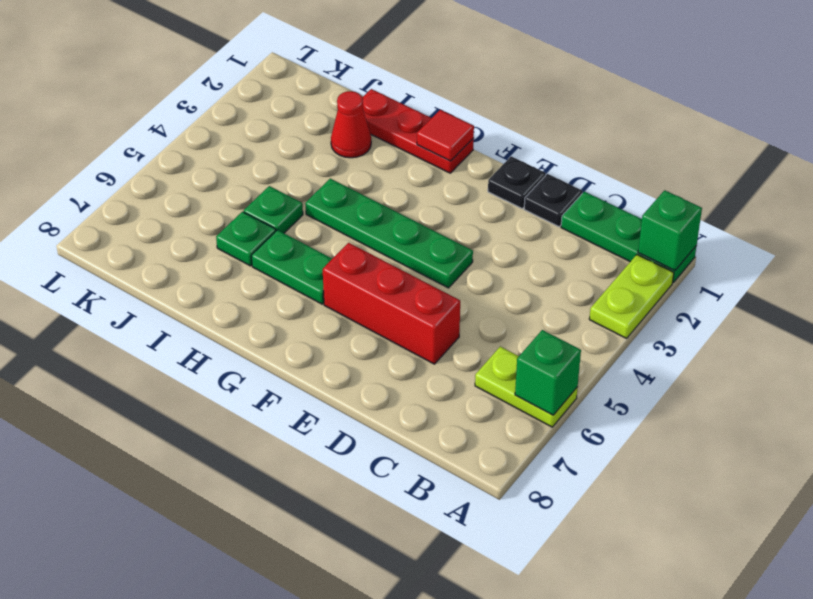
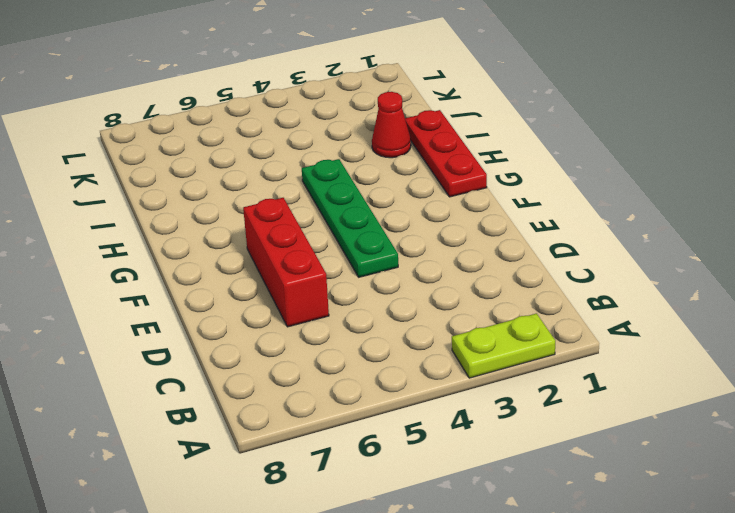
none -> green 1x3 plate [561,192,696,282]
none -> lime 1x2 plate [475,347,578,427]
none -> black 1x1 plate [524,174,582,227]

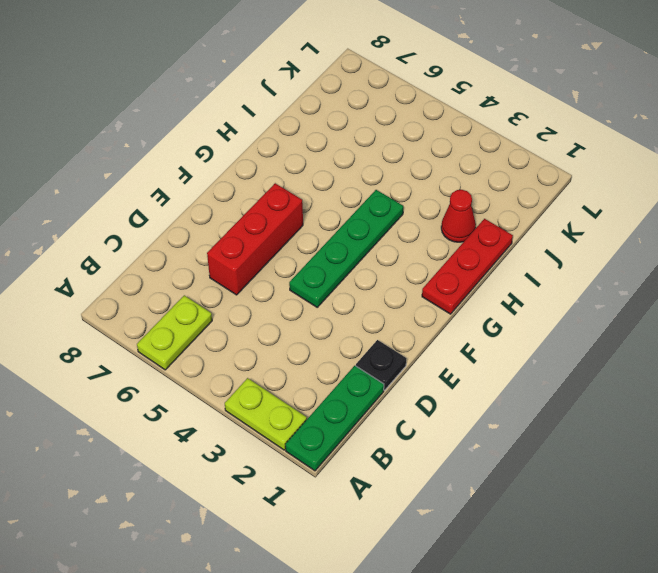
none -> black 1x1 plate [488,156,546,208]
none -> green 1x2 plate [251,230,332,304]
none -> green 1x1 plate [244,186,303,233]

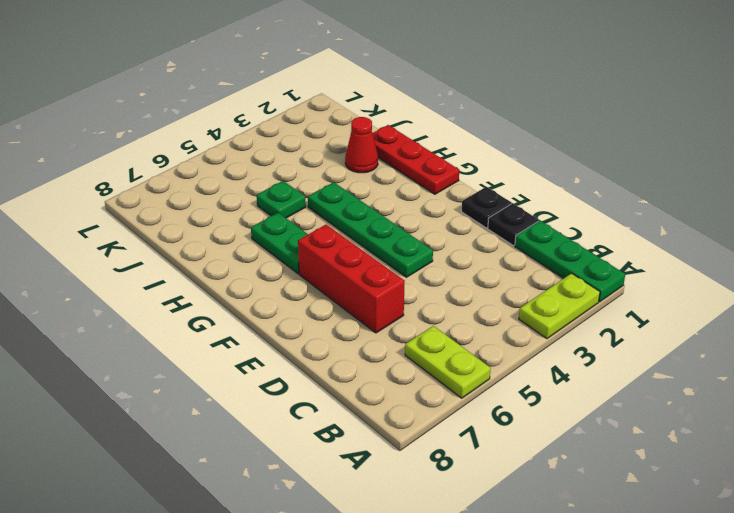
none -> green 1x1 plate [216,212,276,266]
none -> green 1x1 brick [638,190,702,270]
none -> green 1x1 brick [515,330,581,415]

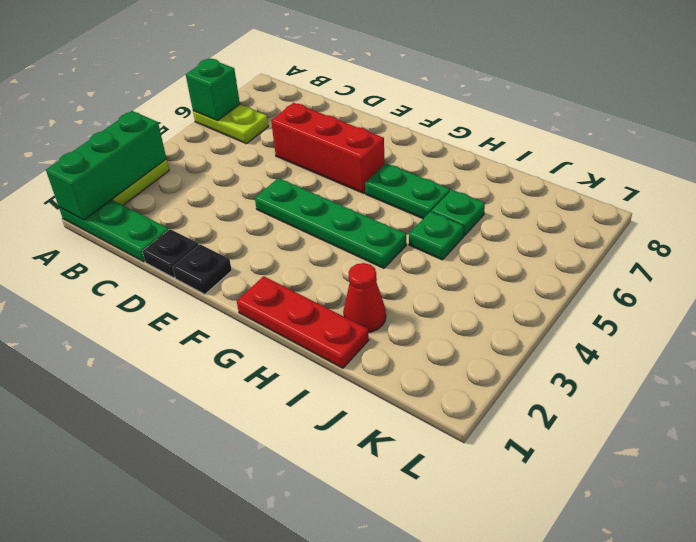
green 1x3 brick [46,111,167,220] -> green 1x1 brick [638,190,702,270]
none -> red 1x1 tile [417,110,474,161]

